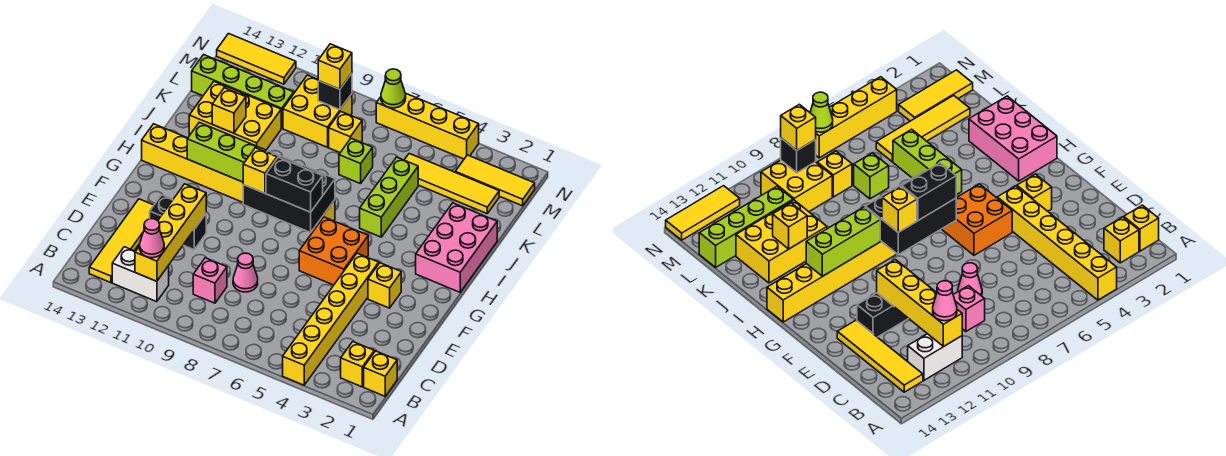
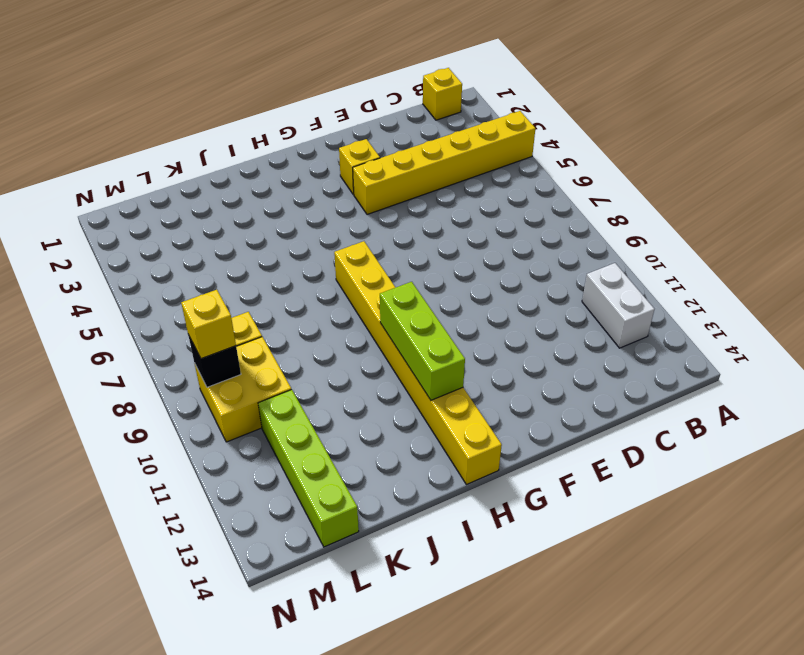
none -> yellow 1x1 brick [341,342,374,387]
none -> yellow 1x4 tile [89,199,154,283]
none -> pink 1x1 brick [193,258,227,303]
none -> pink 1x1 cone [233,253,258,292]

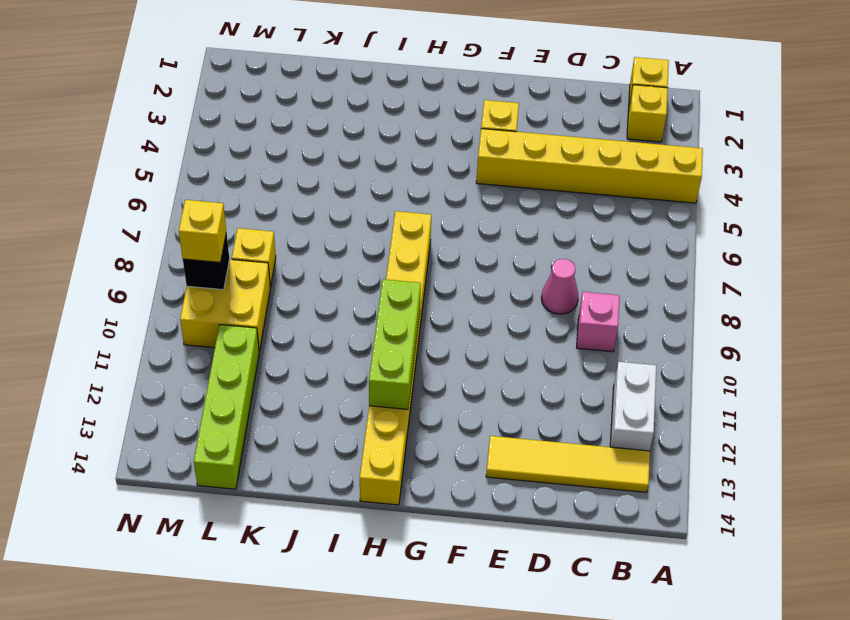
none -> black 1x2 brick [150,195,206,249]
none -> orange 2x2 brick [299,217,368,285]
none -> pink 2x3 brick [416,203,497,292]
none -> lime 1x3 brick [360,157,418,237]

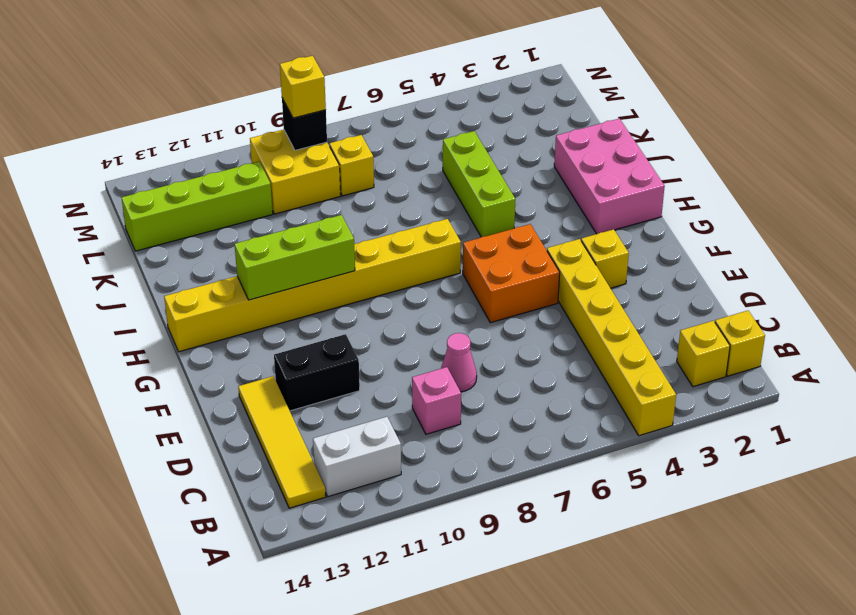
none -> yellow 2x3 brick [189,82,281,150]
none -> lime 1x1 brick [339,138,373,184]
none -> yellow 1x4 tile [405,154,499,213]
none -> yellow 1x3 tile [455,155,535,206]

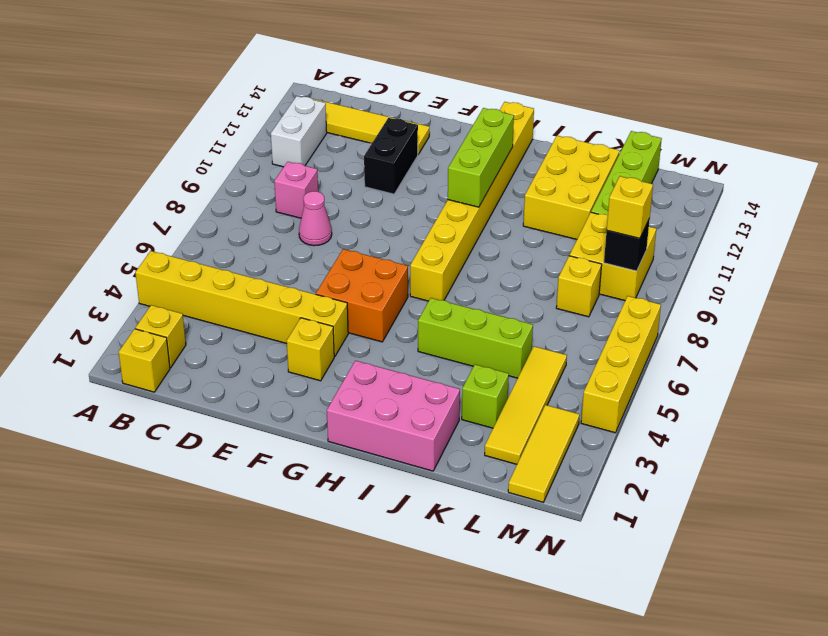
lime 1x1 brick [462,364,509,428] -> lime 1x1 brick moved to [339,138,373,184]
none -> yellow 1x3 tile [217,34,296,84]
none -> yellow 1x4 brick [135,184,206,281]
none -> black 2x3 brick [243,151,335,232]
none -> yellow 1x1 brick [212,88,246,133]

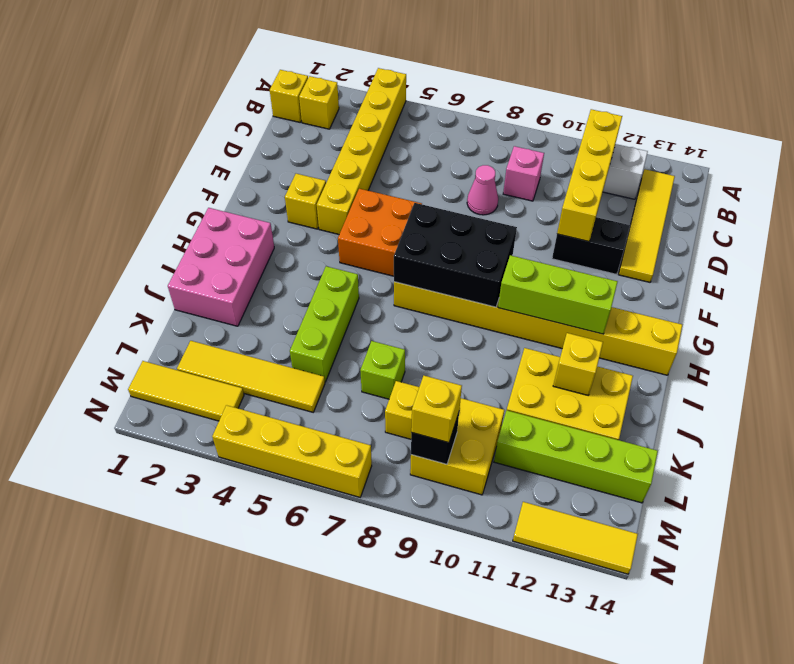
none -> lime 1x1 cone [381,69,406,108]
none -> pink 1x1 cone [140,219,164,258]
none -> black 1x2 brick [266,157,323,212]
none -> yellow 1x1 brick [243,148,277,193]

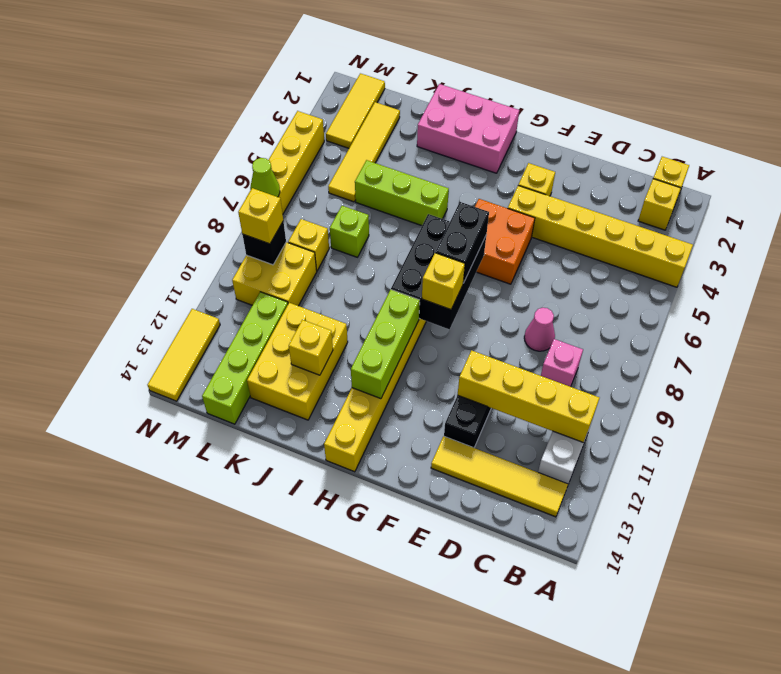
none -> pink 1x1 cone [140,219,164,258]

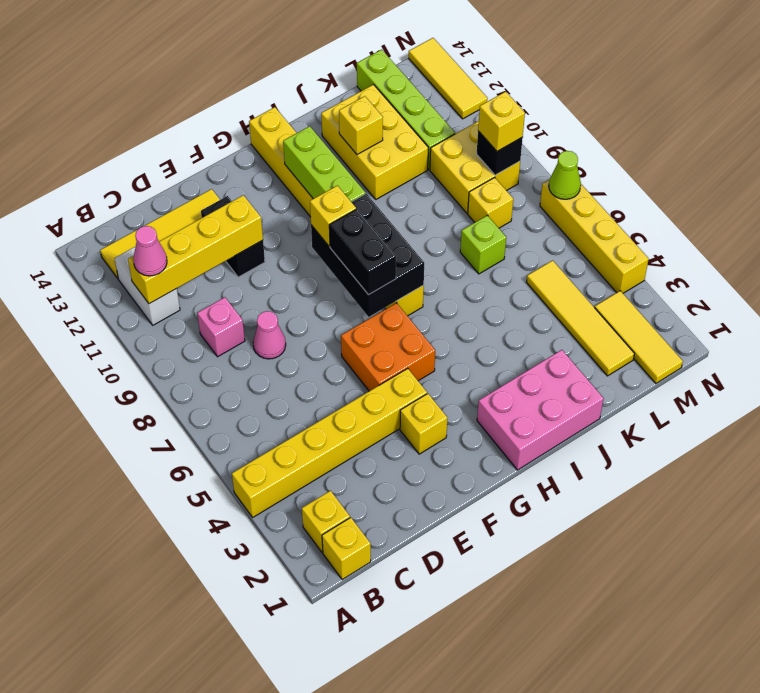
none -> lime 1x3 brick [360,157,418,237]

